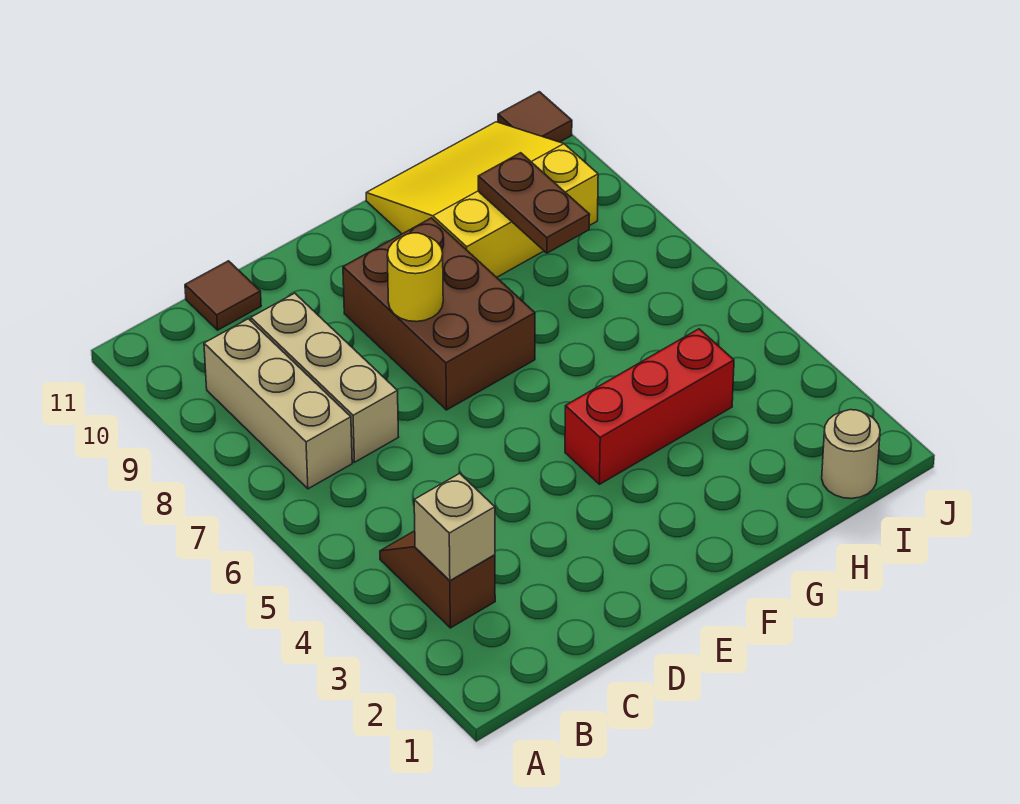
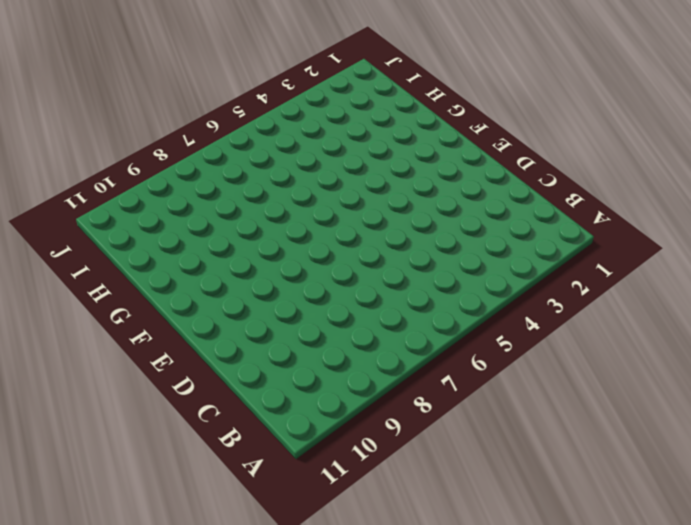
none -> brown 1x2 slope [380,531,495,628]
none -> tan 1x3 brick [204,319,352,489]
none -> tan 1x3 brick [251,293,398,462]

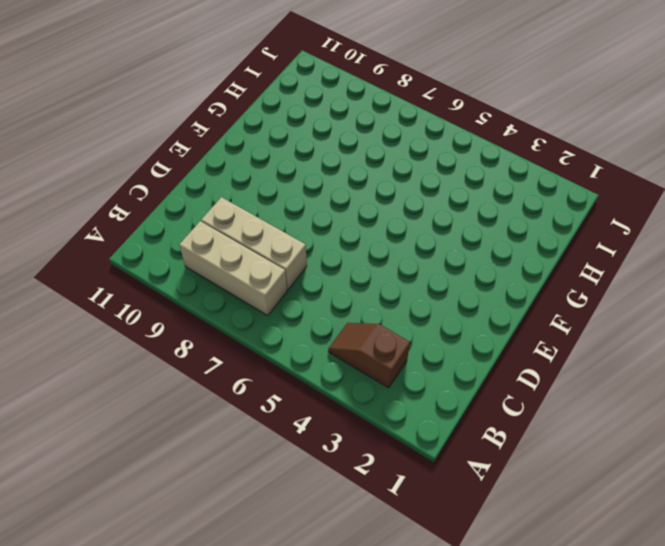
none -> brown 1x1 tile [185,261,261,330]
none -> brown 2x3 brick [343,218,535,410]
none -> red 1x3 brick [565,329,734,484]

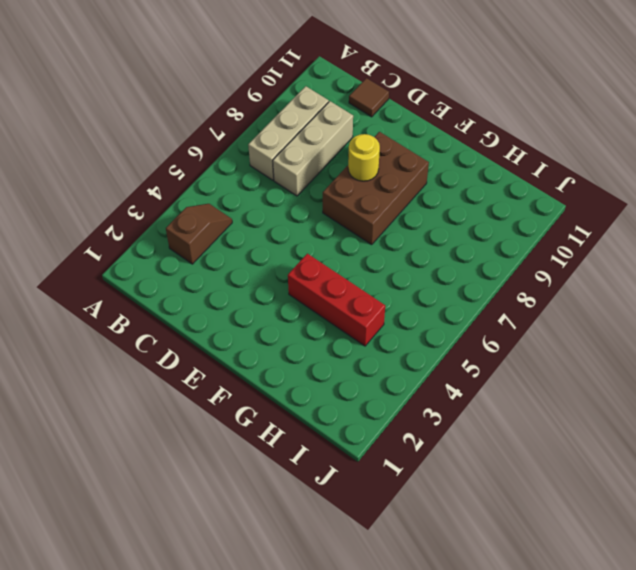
none -> yellow 3x3 slope [366,122,598,277]
none -> tan 1x1 round brick [822,410,880,499]
none -> brown 1x1 tile [498,92,572,142]

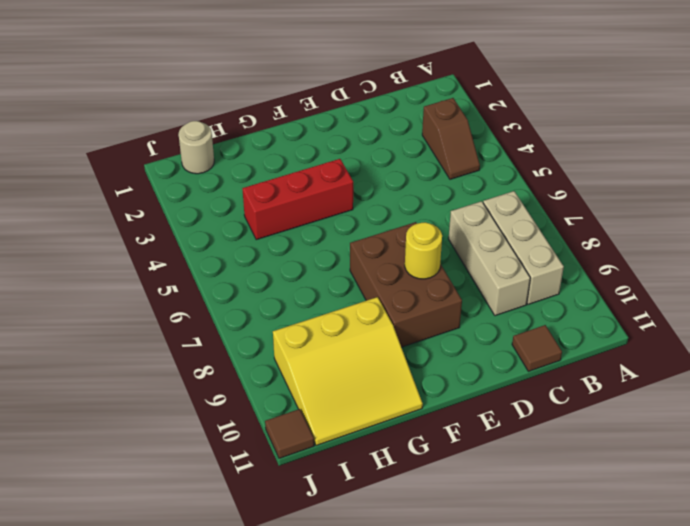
none -> tan 1x1 brick [414,473,495,581]
none -> brown 1x2 plate [478,153,590,253]

